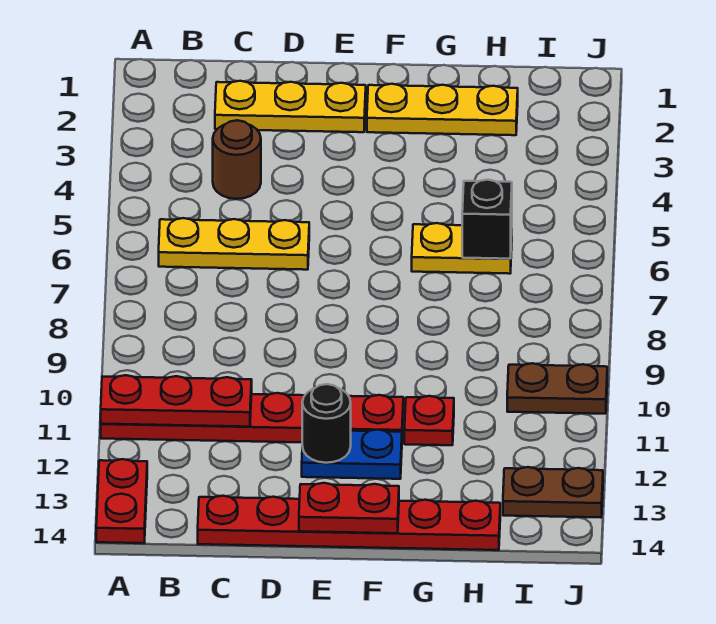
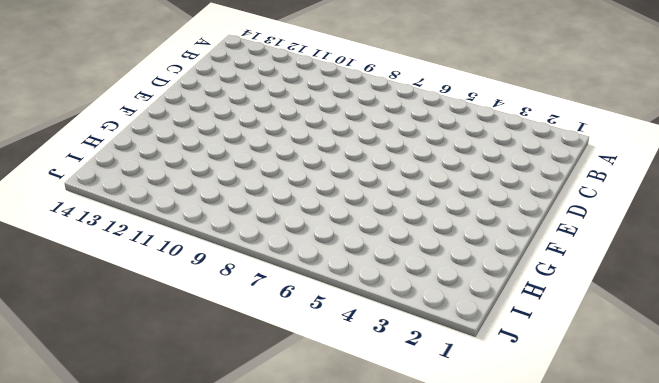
none -> red 1x6 plate [101,393,403,442]
none -> red 1x2 plate [96,459,147,543]
none -> yellow 1x3 plate [159,218,309,270]

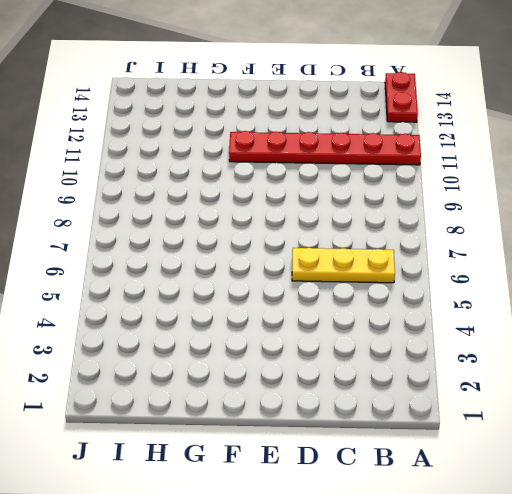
none -> yellow 1x3 plate [215,81,366,132]
none -> brown 1x1 round brick [213,120,261,199]
none -> red 1x6 plate [198,496,500,550]

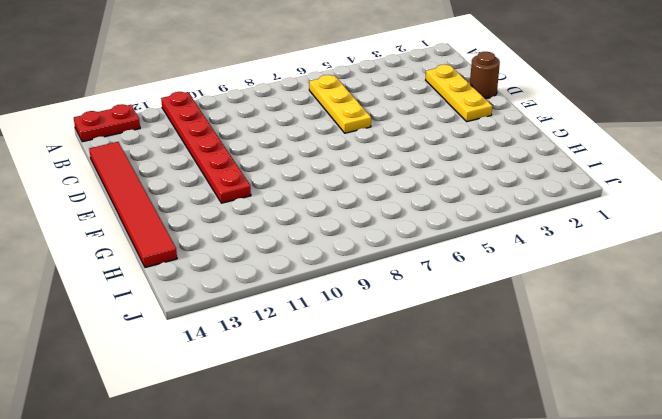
red 1x6 tile [89,142,177,268] -> red 1x6 plate [198,496,500,550]
brown 1x1 round brick [470,52,500,99] -> brown 1x1 round brick moved to [213,120,261,199]
none -> blue 1x2 plate [302,430,402,479]
none -> yellow 1x3 plate [367,84,518,135]
none -> yellow 1x2 plate [412,223,512,274]

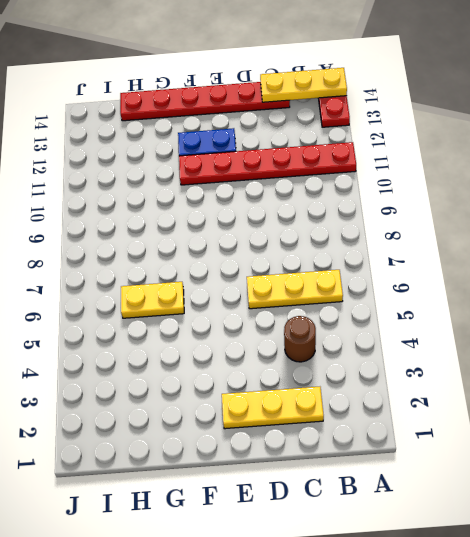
yellow 1x3 plate [260,68,347,102] -> yellow 1x3 plate moved to [367,84,518,135]
none -> red 1x1 plate [404,396,454,445]
none -> brown 1x2 plate [507,363,607,414]
none -> brown 1x2 plate [503,467,603,518]

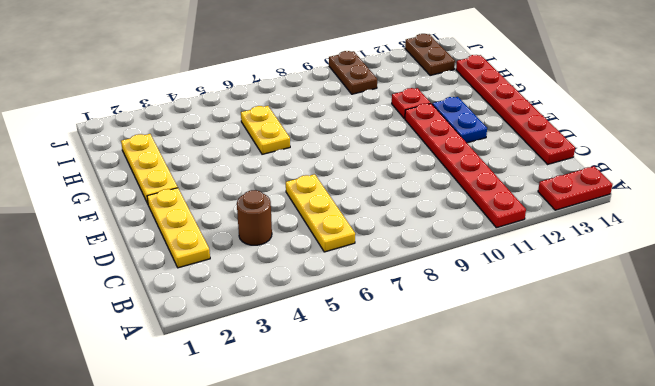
none -> red 1x3 plate [101,375,252,427]
none -> black 1x1 round brick [302,384,351,463]
none -> red 1x2 plate [299,483,399,533]

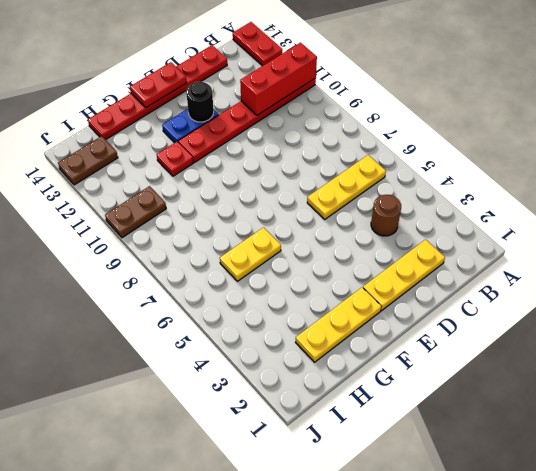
red 1x3 brick [240,43,317,115] -> red 1x3 plate [101,375,252,427]
none -> black 1x1 brick [462,180,512,259]

